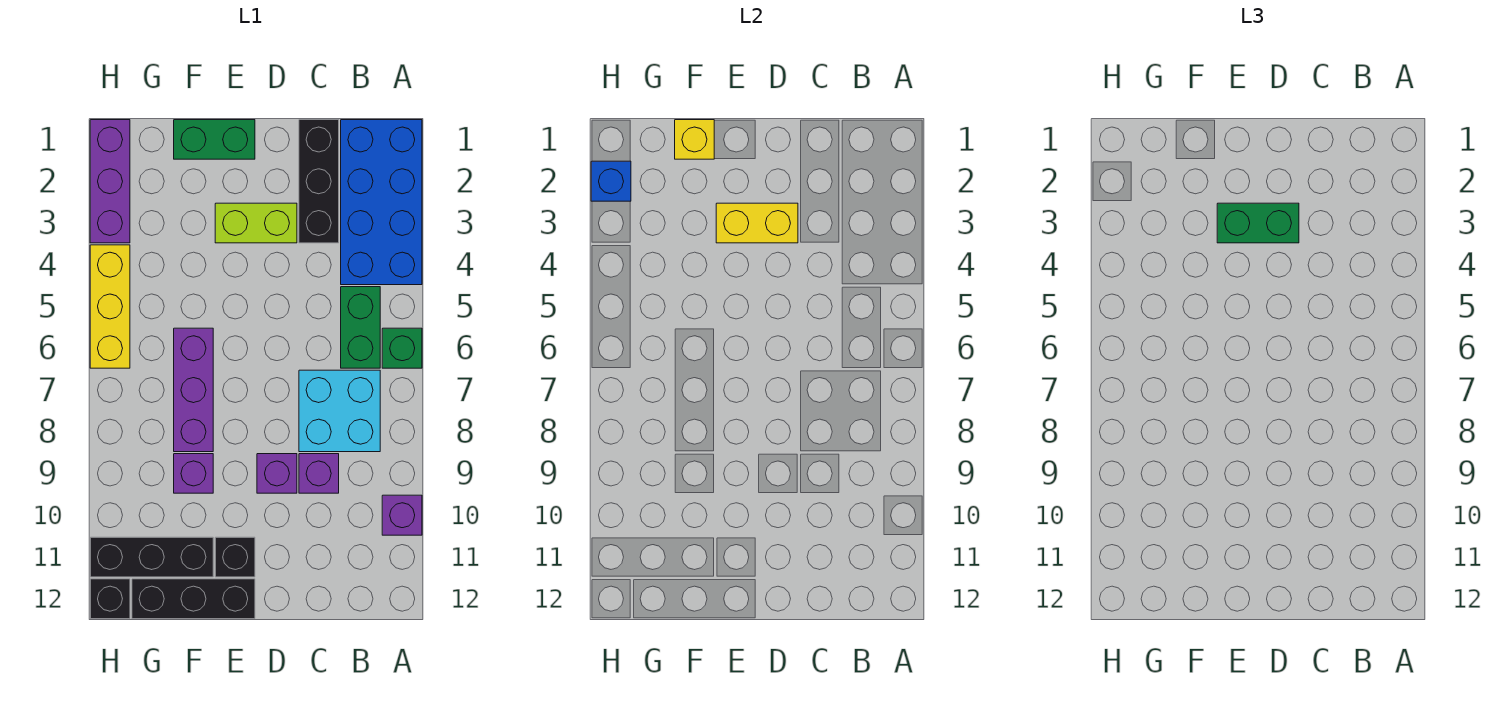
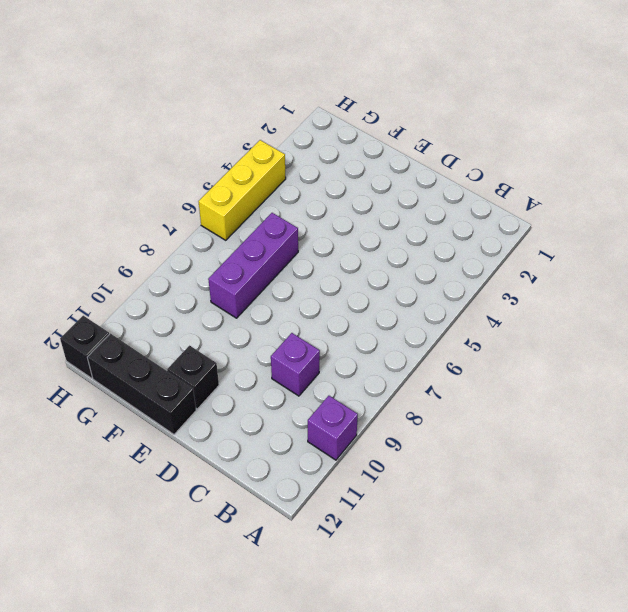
none -> blue 2x4 brick [341,120,422,285]
none -> green 1x1 brick [382,328,422,368]
none -> green 1x2 brick [341,287,380,368]

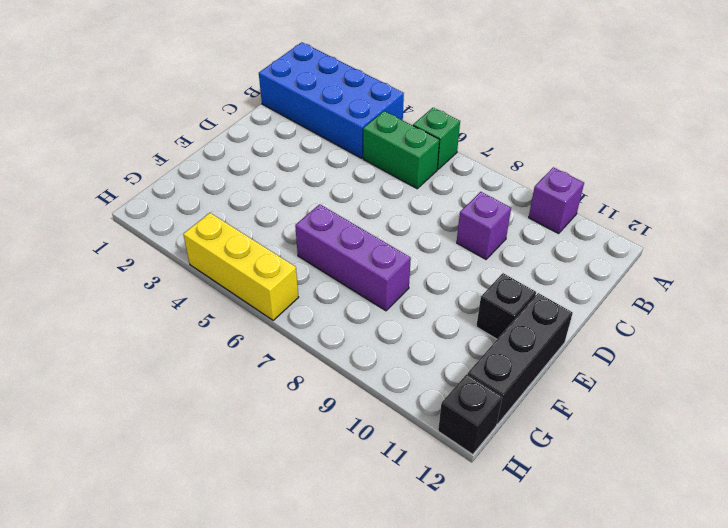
none -> cyan 2x2 brick [299,370,380,452]
none -> black 1x3 brick [299,120,339,243]
none -> lime 1x2 brick [215,203,297,243]

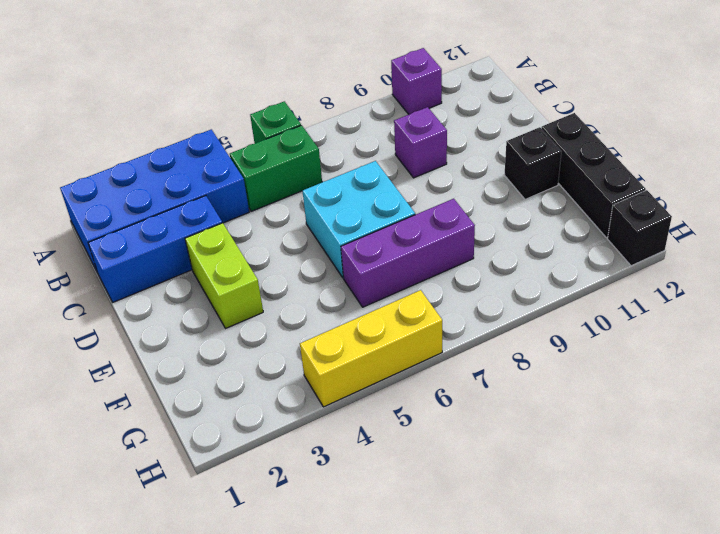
blue 1x3 brick [88,196,222,302] -> black 1x3 brick [299,120,339,243]
cyan 2x2 brick [303,161,415,278] -> cyan 2x2 brick moved to [299,370,380,452]
none -> purple 1x1 brick [257,454,297,493]
none -> green 1x2 brick [174,120,255,159]
none -> purple 1x1 brick [174,454,213,493]

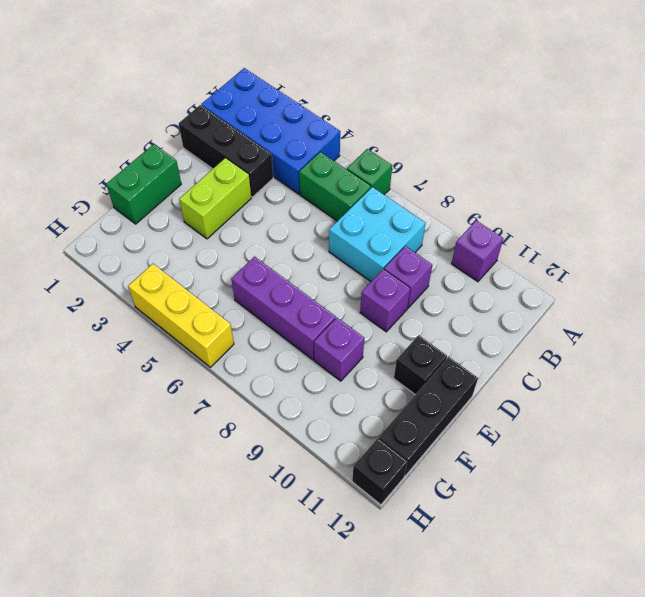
none -> black 1x3 brick [90,537,213,577]
none -> purple 1x3 brick [90,120,130,243]
none -> yellow 1x2 brick [716,203,798,243]

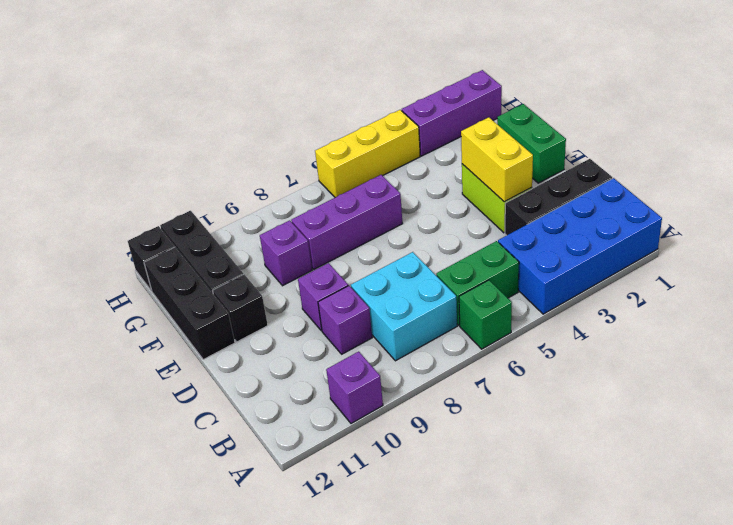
none -> yellow 1x1 brick [675,120,714,159]
none -> blue 1x1 brick [591,161,631,201]
none -> green 1x2 brick [1217,203,1299,243]

